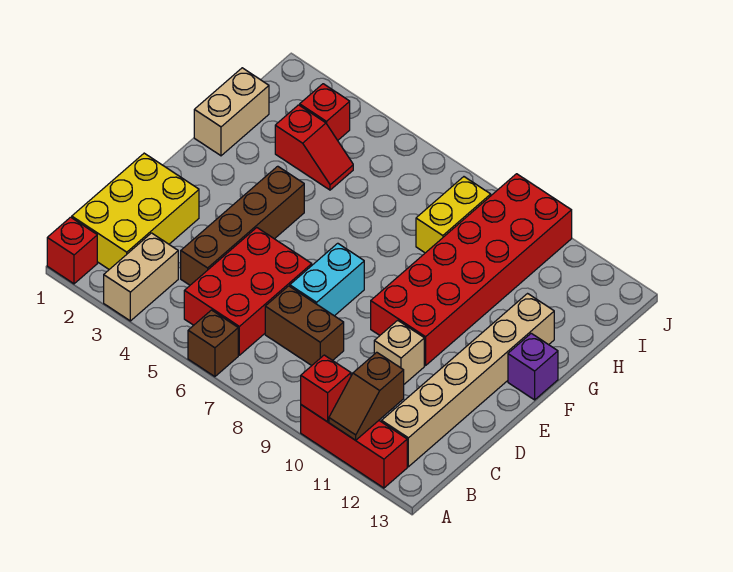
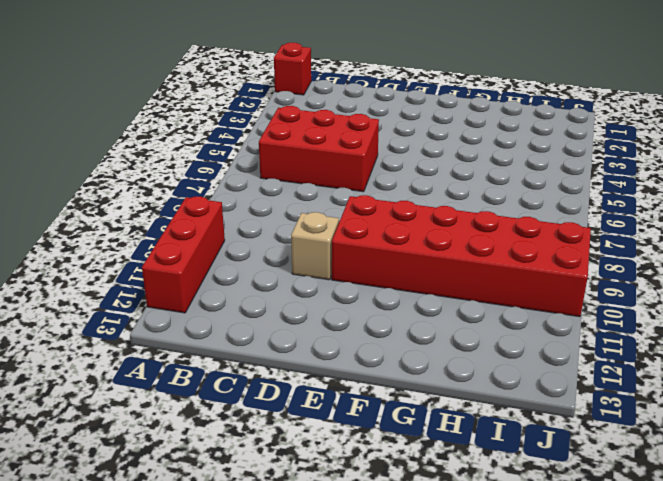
none -> tan 1x2 brick [104,233,178,321]
none -> brown 1x1 brick [188,310,238,377]
none -> yellow 2x3 brick [72,153,199,269]

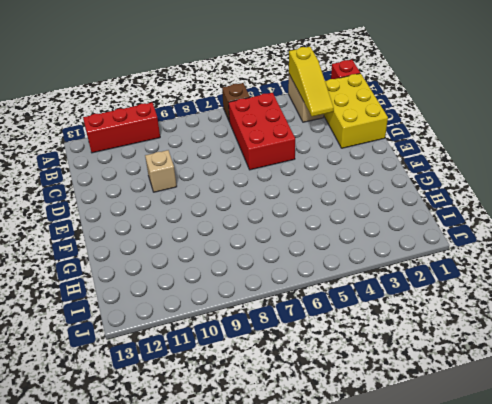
yellow 1x3 slope [289,47,334,117] -> none
none -> tan 1x6 brick [382,294,554,467]
none -> brown 1x4 brick [181,166,304,285]
none -> brown 1x2 brick [265,286,344,366]

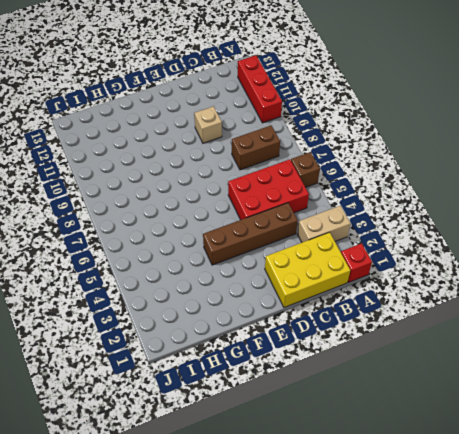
brown 1x2 brick [232,125,280,170] -> brown 1x2 brick turned to [265,286,344,366]
none -> tan 1x6 brick [382,294,554,467]
none -> cyan 1x2 brick [290,243,364,316]
none -> red 2x6 brick [371,174,572,365]

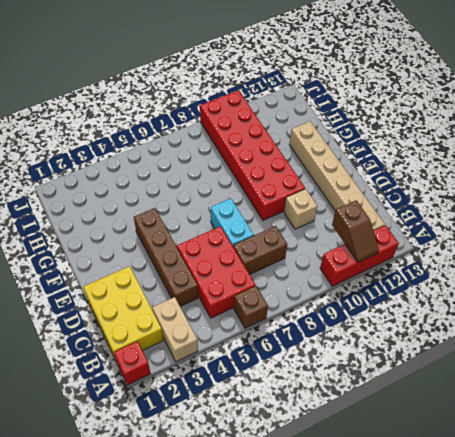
none -> purple 1x1 brick [508,333,558,400]
none -> tan 1x2 brick [194,68,269,156]
none -> red 1x2 slope [275,105,353,190]

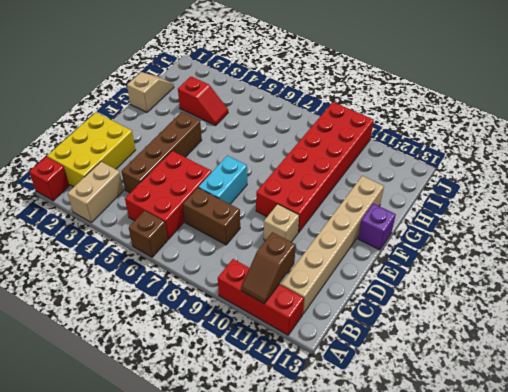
tan 1x2 slope [127,72,174,112] -> tan 1x2 brick [194,68,269,156]
none -> yellow 1x2 brick [416,177,491,253]
none -> red 1x1 brick [300,84,350,140]
none -> red 1x1 brick [301,355,351,422]

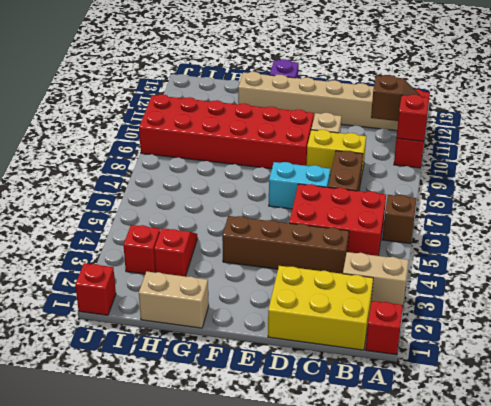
yellow 1x2 brick [306,130,366,177] -> yellow 1x2 brick moved to [416,177,491,253]
red 1x1 brick [75,263,116,315] -> none

